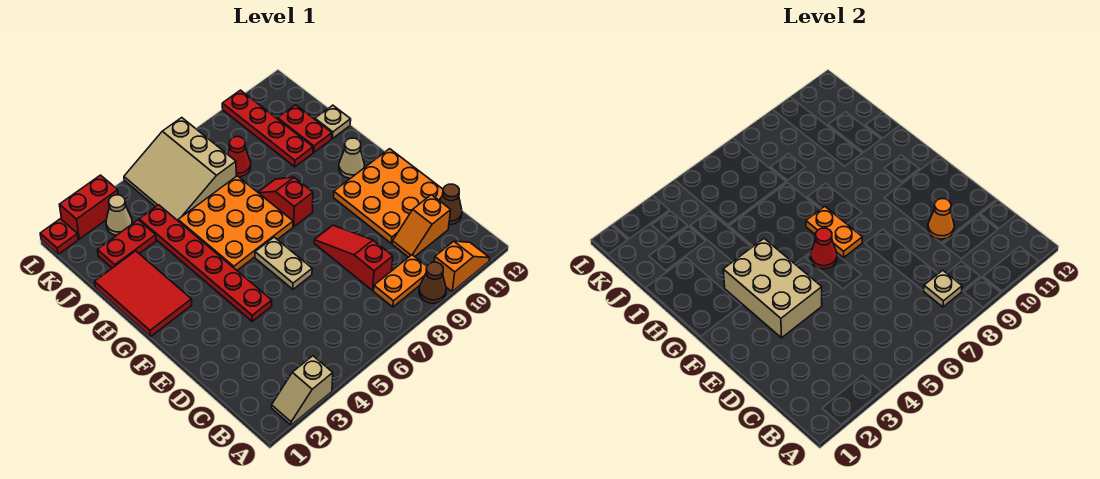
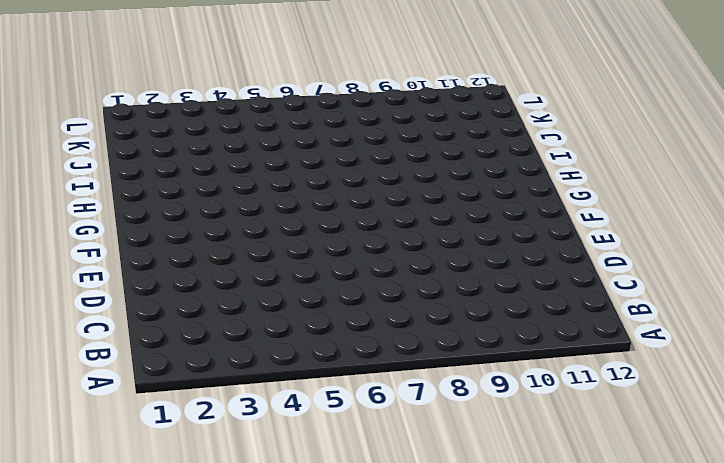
none -> tan 1x2 slope [272,356,333,425]
none -> brown 1x1 cone [419,262,446,303]
none -> orange 1x2 slope [434,241,490,292]

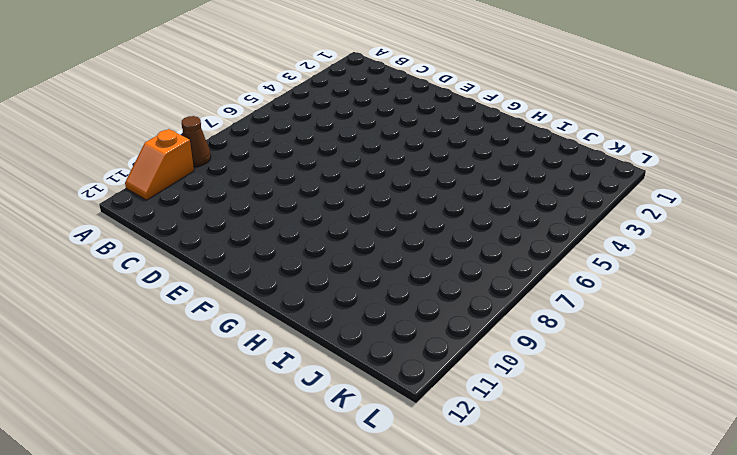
none -> tan 1x2 slope [272,356,333,425]
none -> orange 1x2 plate [374,255,427,307]
none -> red 1x3 slope [314,225,393,290]

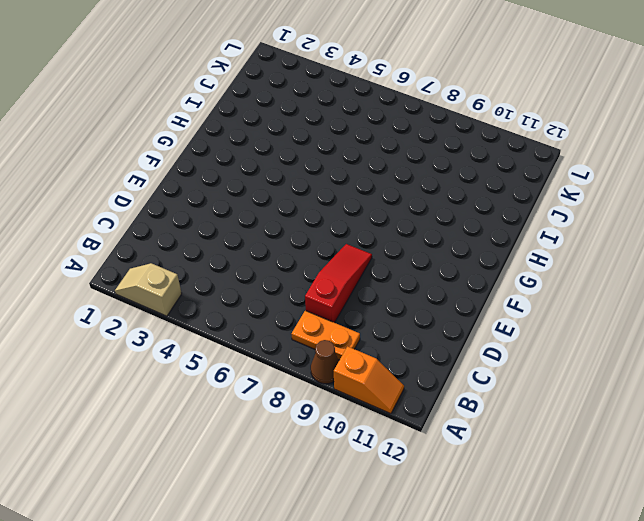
none -> orange 1x2 slope [392,195,451,257]
none -> brown 1x1 cone [440,184,462,225]
none -> orange 3x3 plate [334,149,443,243]

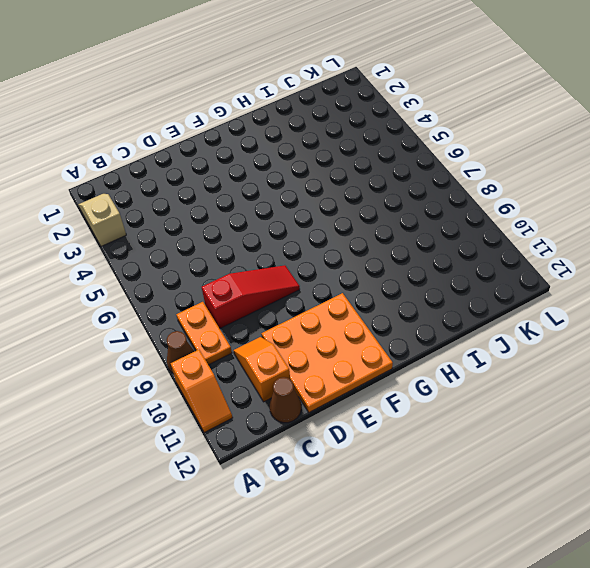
none -> red 1x6 plate [139,205,272,321]
none -> tan 1x2 plate [255,237,312,289]
none -> red 2x3 tile [95,251,192,337]

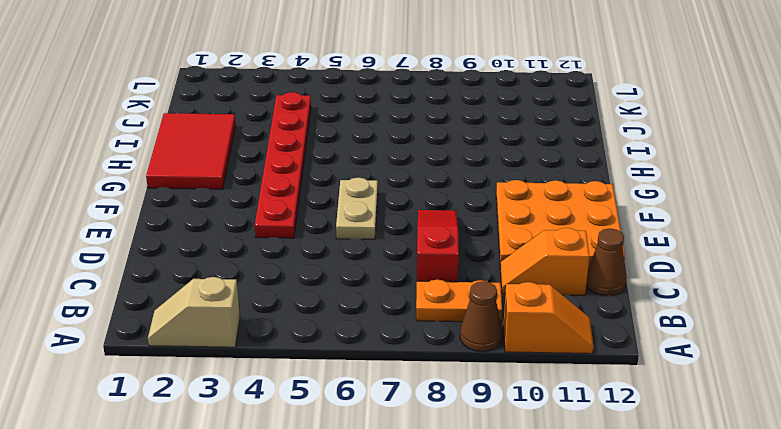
none -> orange 3x3 plate [178,176,293,270]
none -> red 1x2 slope [258,177,313,227]
none -> tan 1x1 cone [339,138,364,178]

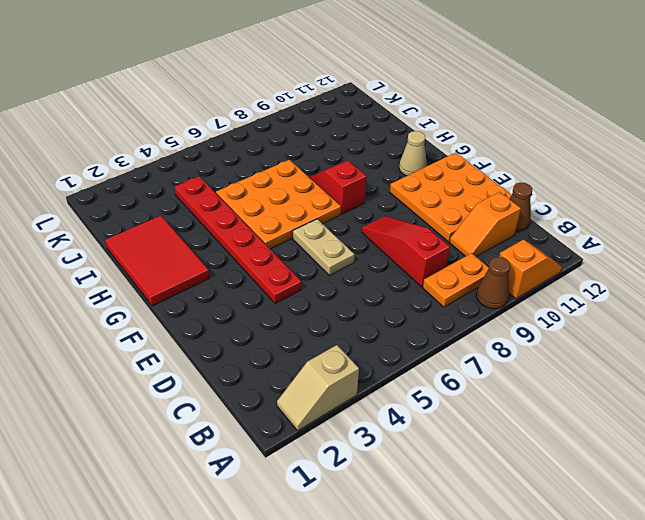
none -> red 1x4 plate [222,90,313,167]
none -> red 1x2 plate [278,105,332,152]
none -> tan 1x1 plate [315,105,351,138]

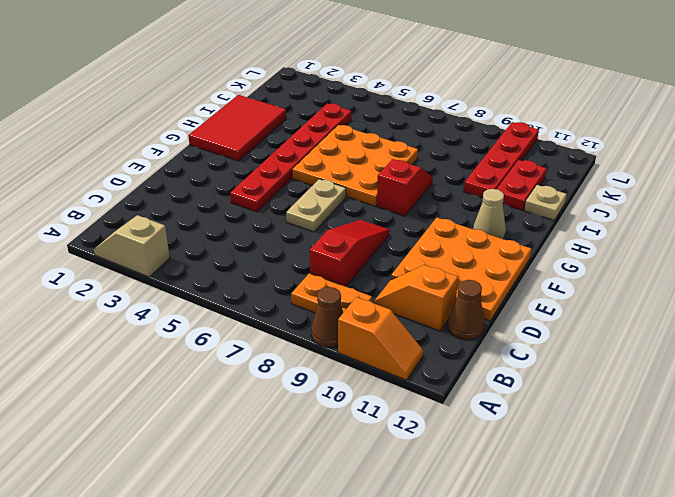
none -> red 1x2 plate [98,220,156,268]
none -> tan 3x3 slope [124,118,236,221]
none -> red 1x1 cone [228,137,251,177]

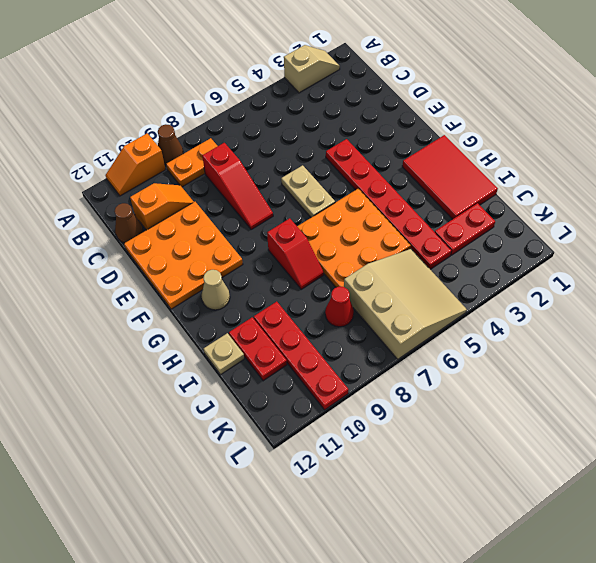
none -> tan 1x1 cone [106,195,132,235]
none -> red 1x1 plate [40,219,78,254]
none -> red 1x2 brick [59,175,118,239]

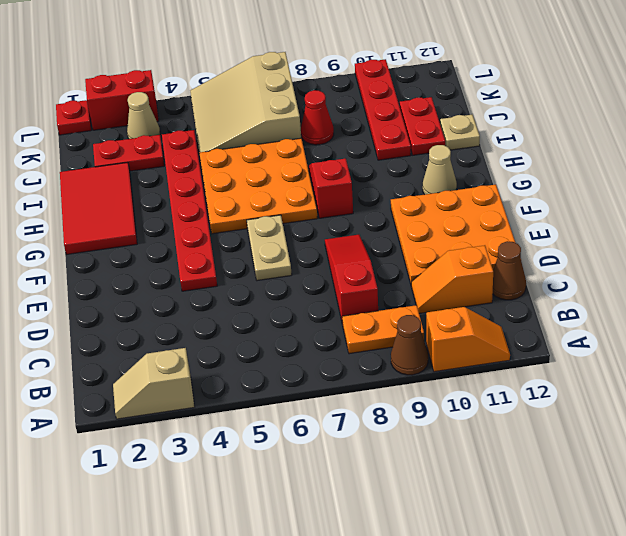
none -> tan 1x1 plate [923,270,962,307]
none -> orange 1x1 cone [928,199,954,239]
none -> tan 2x3 brick [723,239,822,338]

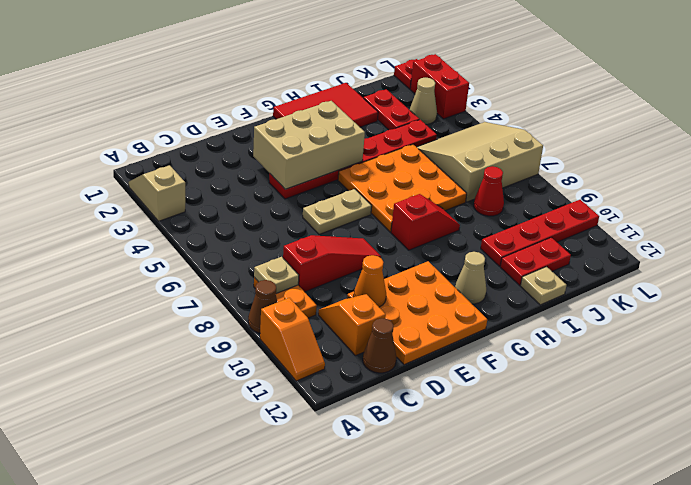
none -> red 1x1 cone [811,228,837,269]
none -> orange 1x2 plate [806,207,862,258]

